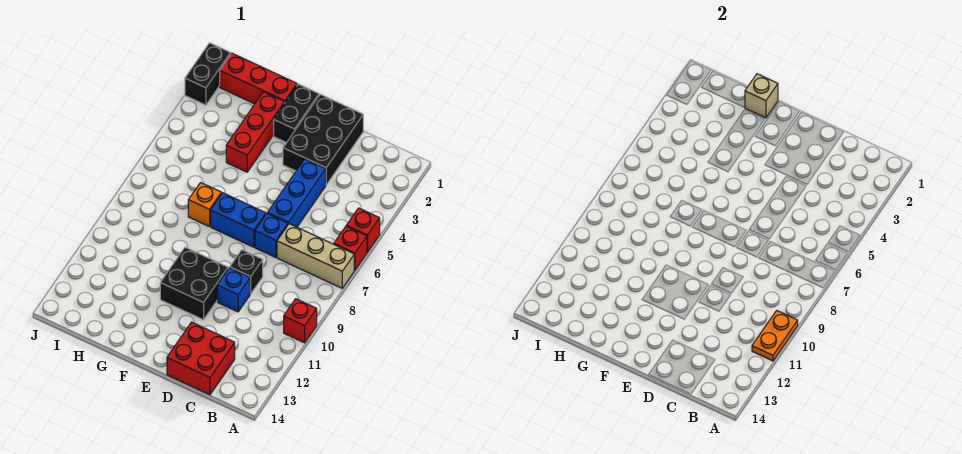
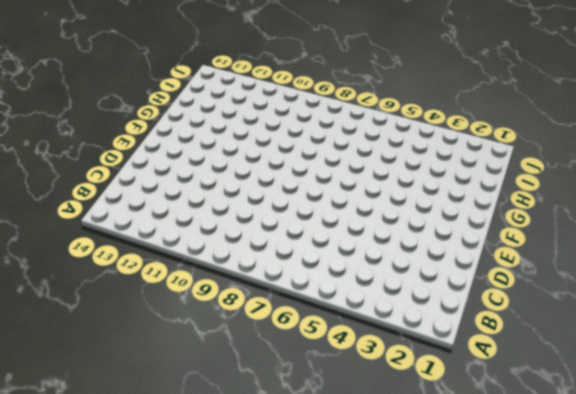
none -> red 1x1 brick [346,208,380,252]
none -> red 1x1 brick [334,226,367,270]
none -> tan 1x3 brick [277,224,354,288]

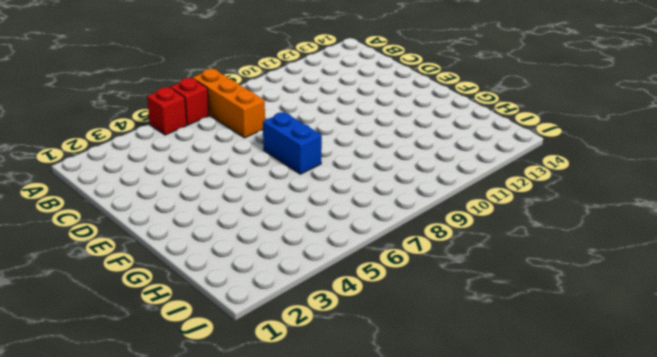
orange 1x3 brick [193,69,265,138] -> tan 1x3 brick [277,224,354,288]
none -> red 1x1 brick [284,299,317,343]
none -> red 2x2 brick [167,322,235,395]
none -> black 2x3 brick [283,94,363,185]

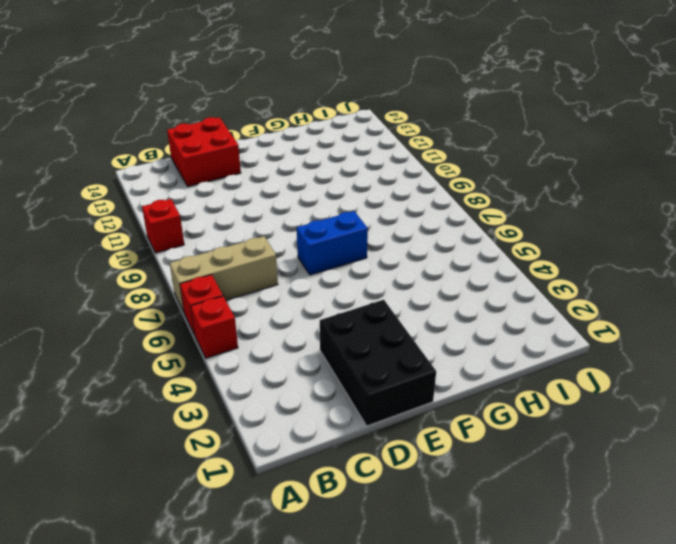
none -> blue 1x3 brick [267,159,326,227]
none -> blue 1x1 brick [255,214,288,258]
none -> black 1x1 brick [230,250,263,294]

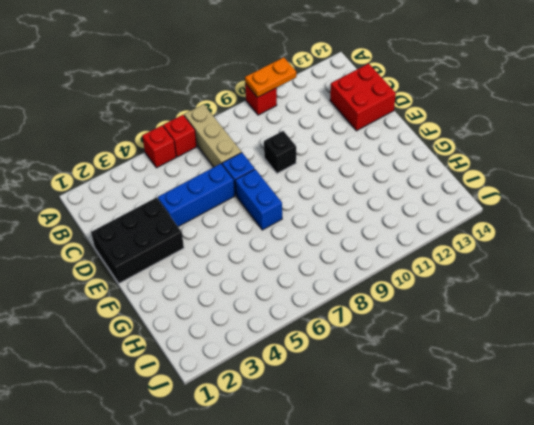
none -> blue 1x1 brick [217,268,250,312]
none -> black 2x2 brick [160,247,228,320]
none -> black 1x2 brick [274,84,319,143]

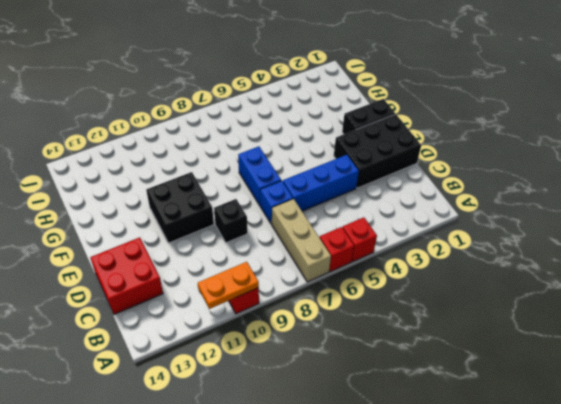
none -> blue 1x1 brick [217,268,250,312]
none -> red 1x3 brick [220,53,297,104]
none -> red 1x3 brick [226,92,284,172]

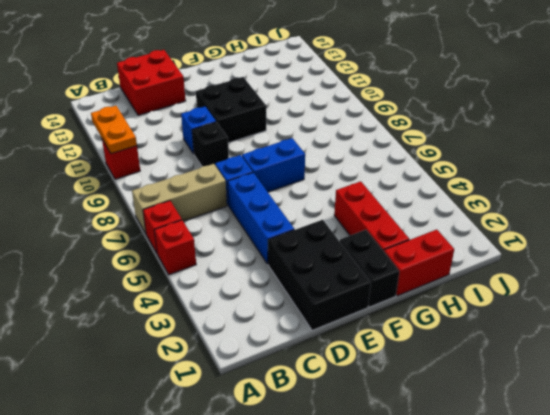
red 1x2 brick [384,230,454,296] -> red 1x3 brick [220,53,297,104]
none -> orange 1x1 brick [188,183,222,227]
none -> black 1x2 brick [185,43,231,105]
none -> tan 1x1 brick [745,74,778,118]

